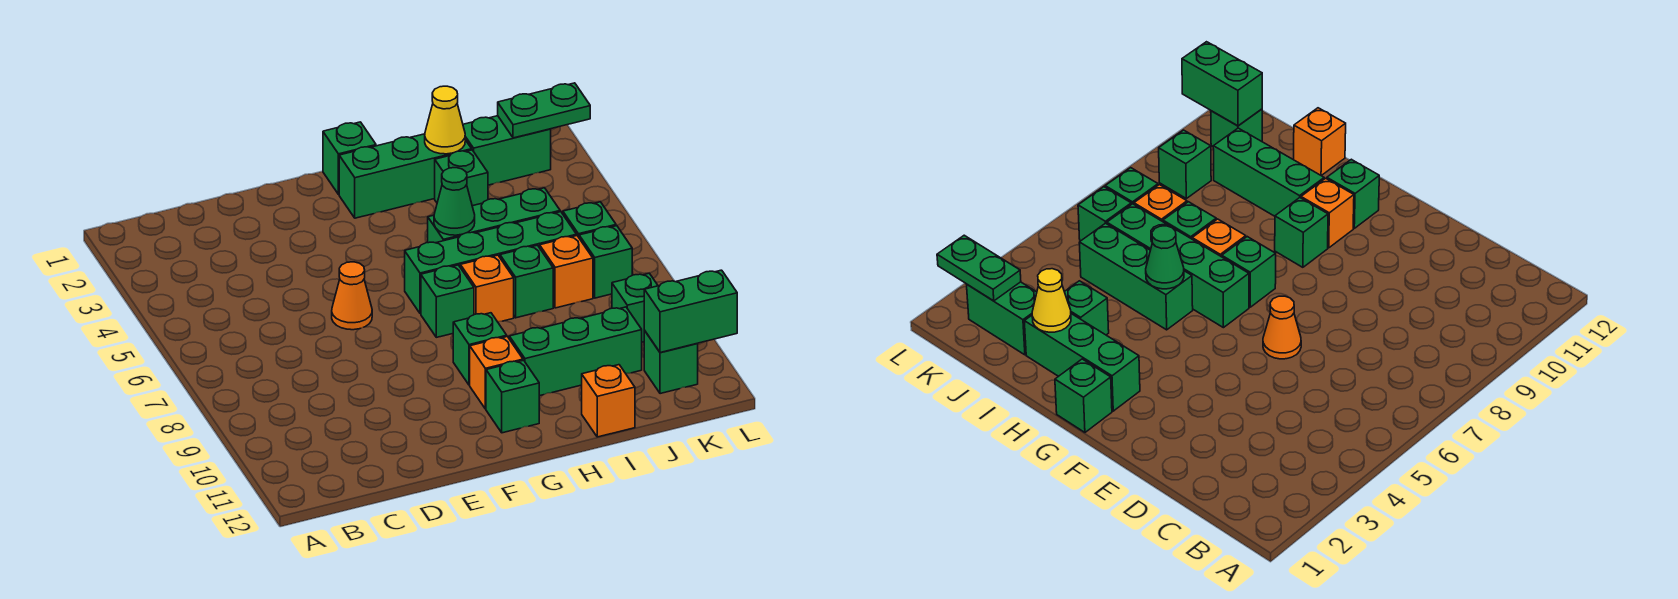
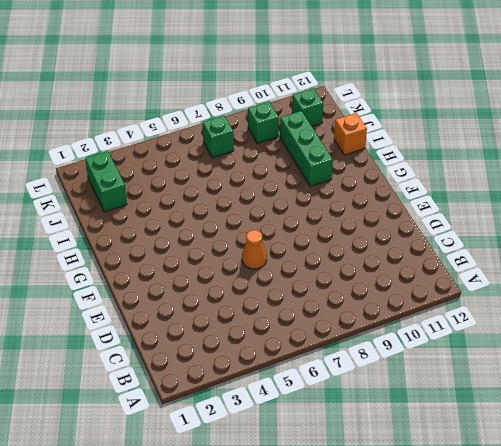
none -> green 1x1 brick [323,122,376,194]
none -> green 1x3 brick [339,134,472,218]
none -> green 1x4 brick [405,212,577,314]

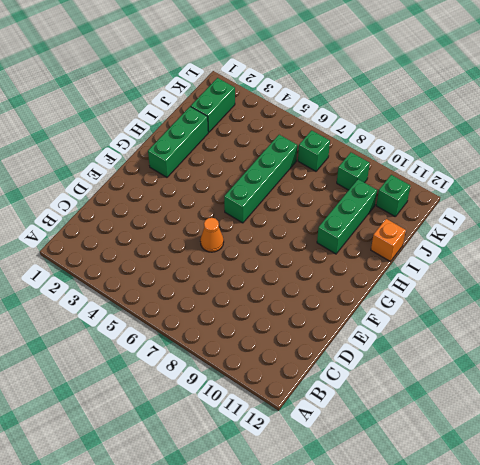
none -> green 1x1 brick [323,122,376,194]
none -> green 1x1 brick [421,265,474,337]
none -> green 1x1 brick [453,313,507,385]

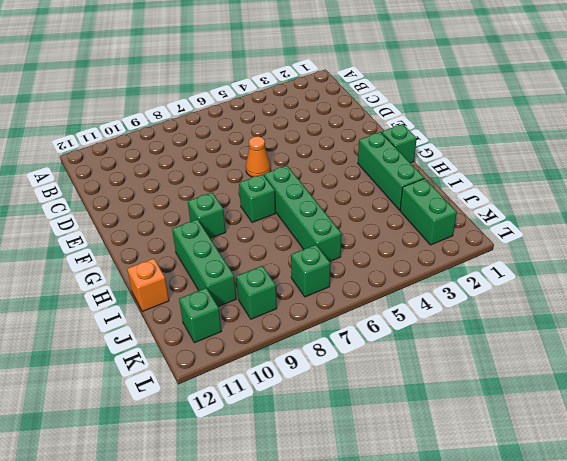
none -> orange 1x1 brick [470,337,523,409]
none -> green 1x1 brick [486,360,539,433]
none -> green 1x3 brick [428,188,560,243]

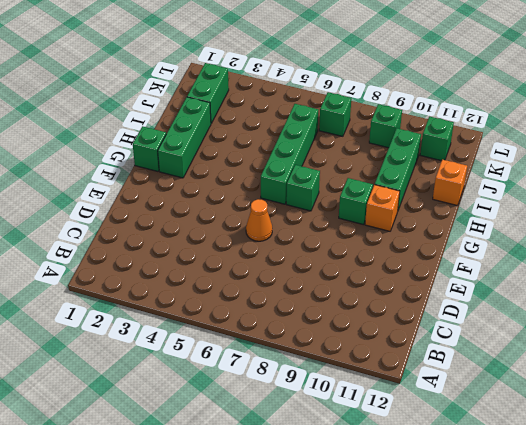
none -> green 1x1 brick [486,360,539,433]
none -> green 1x3 brick [428,188,560,243]
none -> orange 1x1 brick [460,255,514,322]

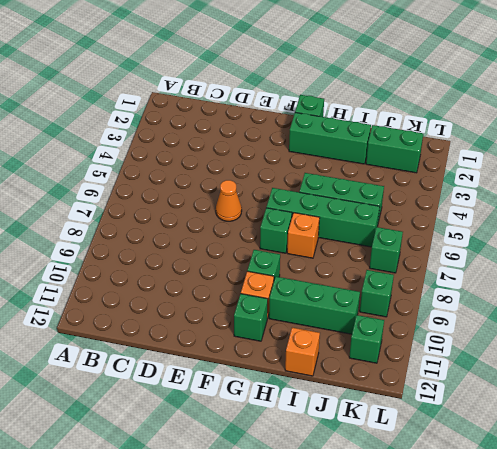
none -> green 1x1 brick [435,150,488,206]
none -> green 1x1 brick [500,245,553,318]
none -> orange 1x1 brick [540,236,593,308]

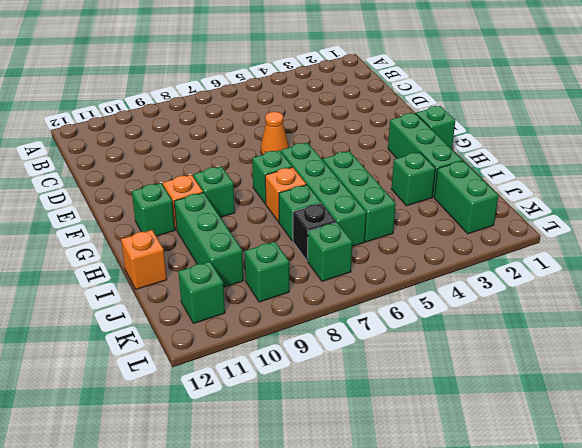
black 1x1 brick [293,203,336,261] -> orange 1x1 brick [540,236,593,308]
none -> green 1x1 brick [563,202,616,237]
none -> green 1x1 cone [434,168,475,235]
none -> yellow 1x1 cone [425,86,465,154]

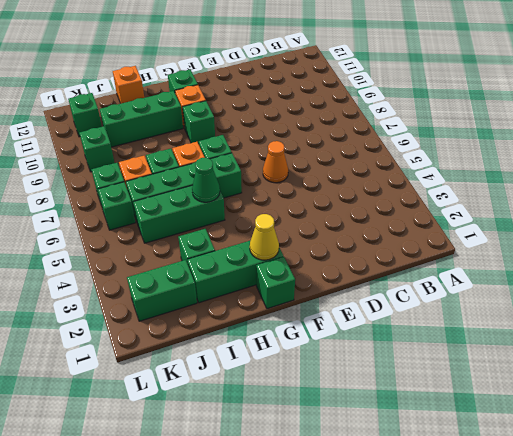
yellow 1x1 cone [250,214,279,260] -> yellow 1x1 cone moved to [425,86,465,154]
none -> green 1x2 plate [498,83,590,138]
none -> green 1x2 brick [644,270,737,353]

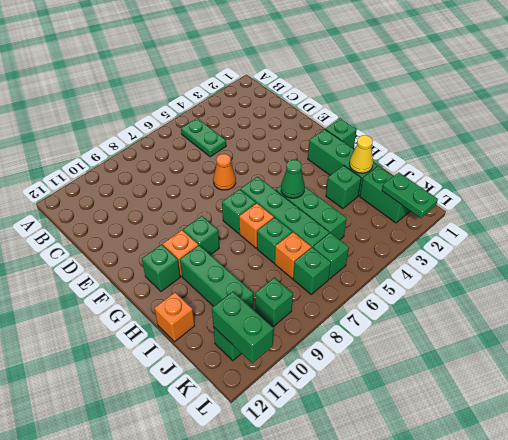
green 1x2 plate [181,118,226,157] -> none

